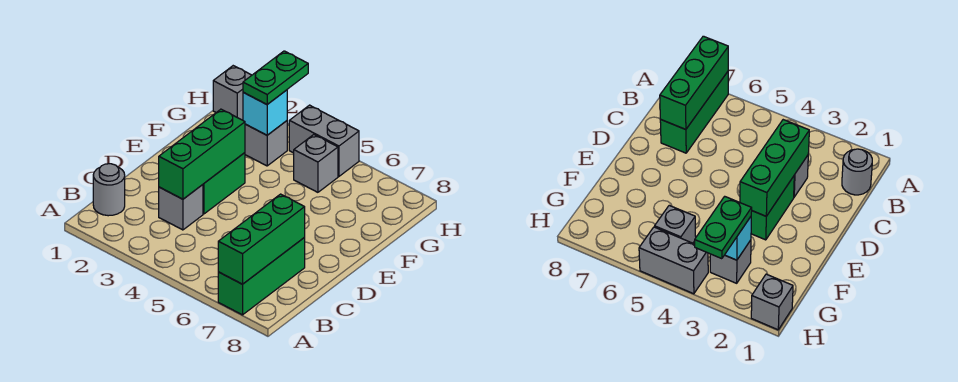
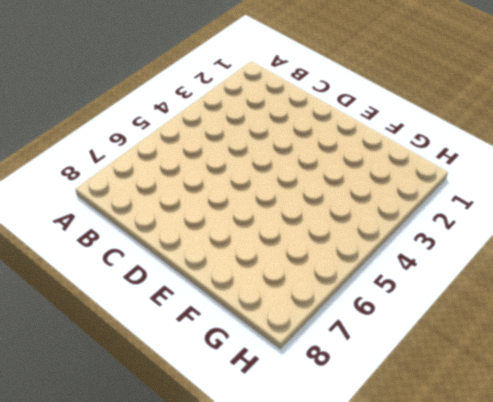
none -> green 1x3 brick [218,238,305,315]
none -> grey 1x1 round brick [93,164,125,216]
none -> grey 1x1 brick [159,185,203,230]

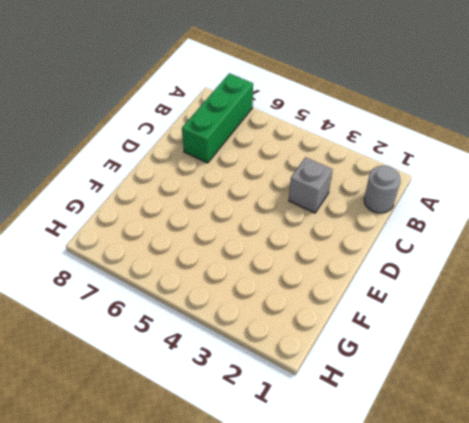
none -> green 1x2 brick [203,153,245,214]
none -> grey 1x1 brick [245,121,287,166]
none -> grey 1x1 brick [294,135,338,192]

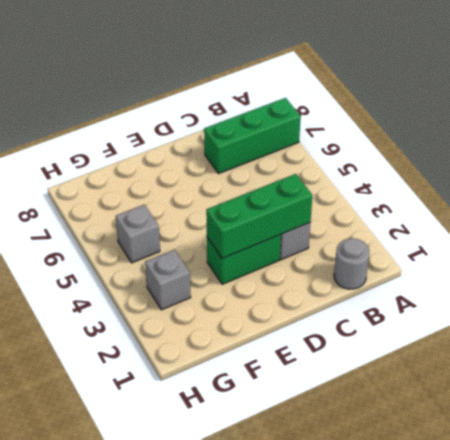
none -> grey 1x1 brick [213,66,252,120]
none -> grey 1x2 brick [289,105,359,176]
none -> green 1x3 brick [218,194,305,284]

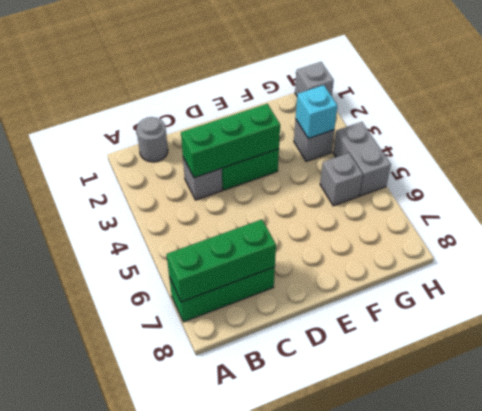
none -> green 1x2 plate [243,51,308,104]

